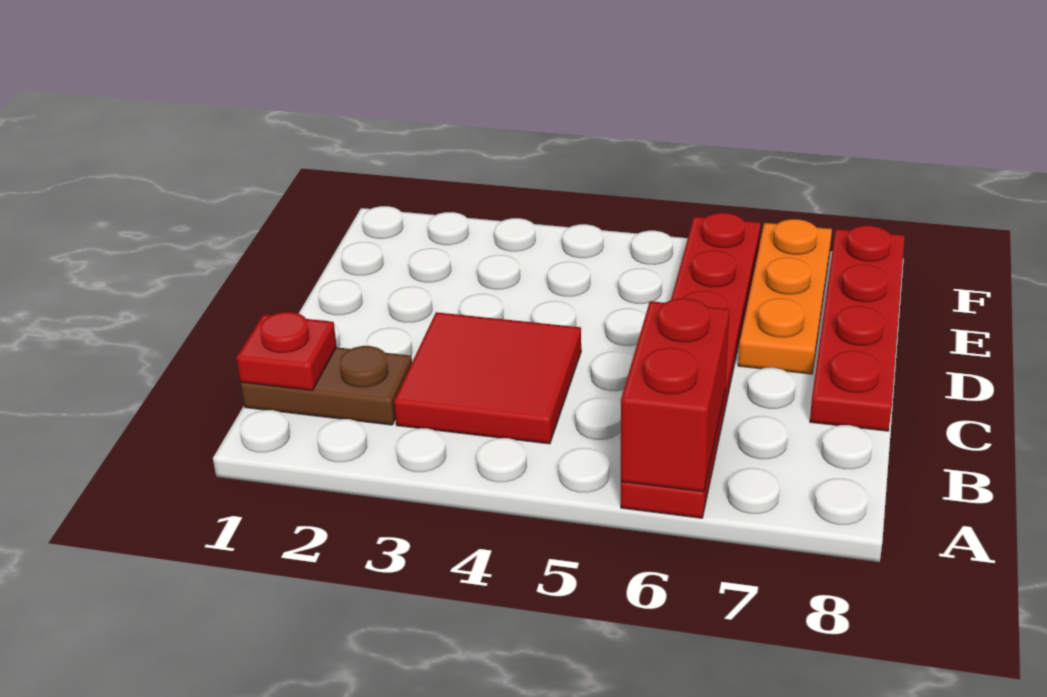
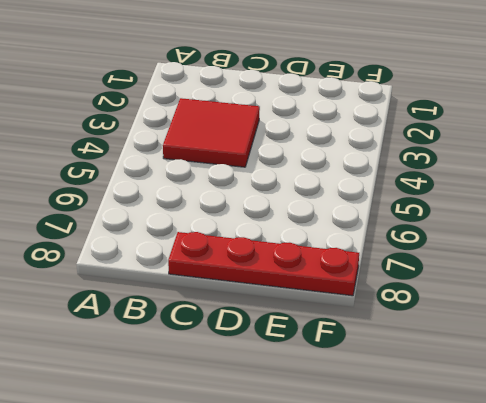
none -> red 1x6 plate [621,213,761,518]
none -> brown 1x2 plate [241,346,412,425]

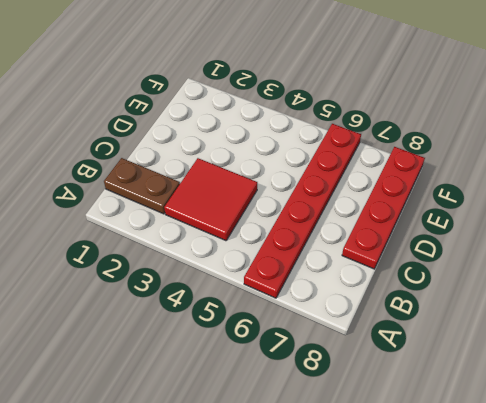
none -> orange 1x3 plate [738,219,832,374]
none -> red 1x2 brick [621,299,729,492]

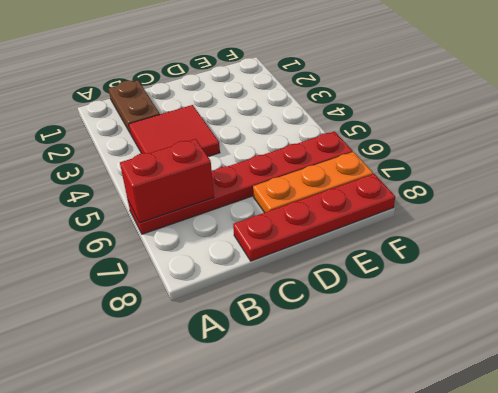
none -> red 1x1 plate [236,312,337,391]

